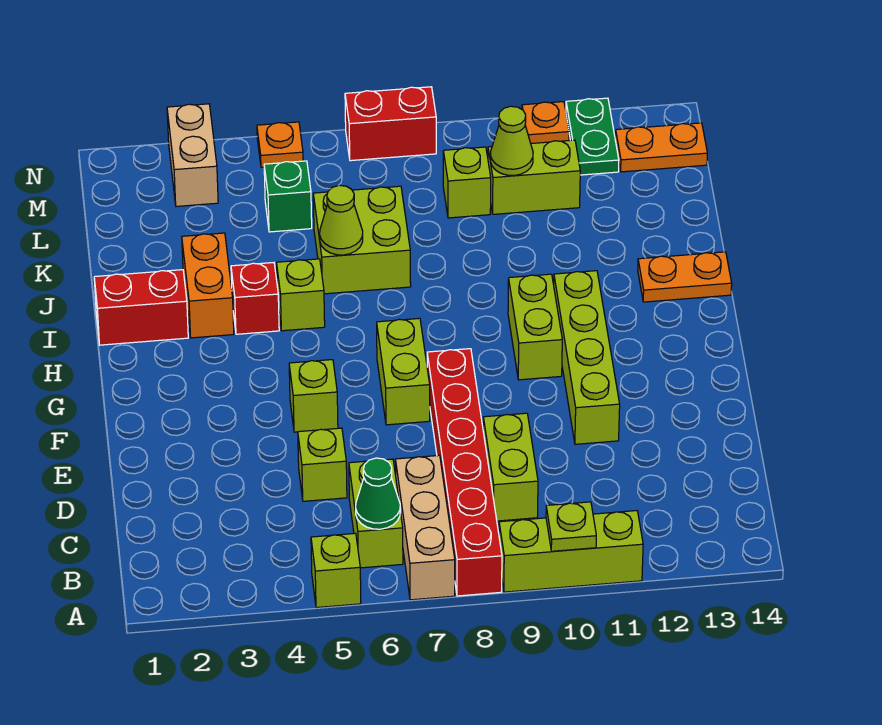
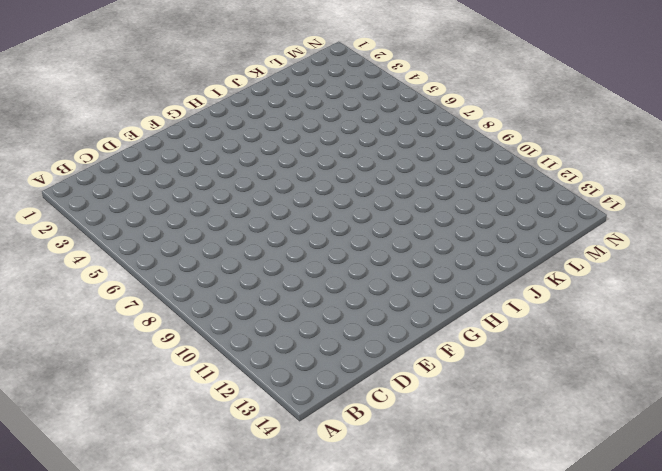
none -> lime 1x1 brick [311,533,361,608]
none -> tan 1x3 brick [395,455,455,600]
none -> red 1x6 brick [427,349,502,596]
none -> lime 1x3 brick [499,511,643,592]

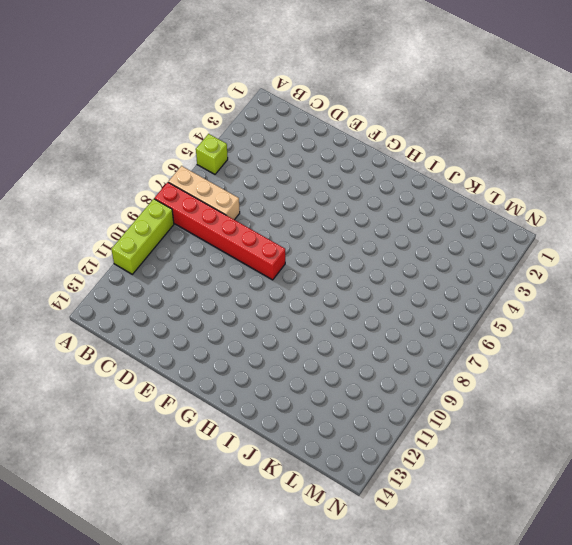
none -> lime 1x2 brick [349,459,403,568]
none -> lime 1x2 brick [483,413,538,521]
none -> lime 1x1 brick [298,428,347,501]
none -> lime 1x4 brick [554,271,620,444]

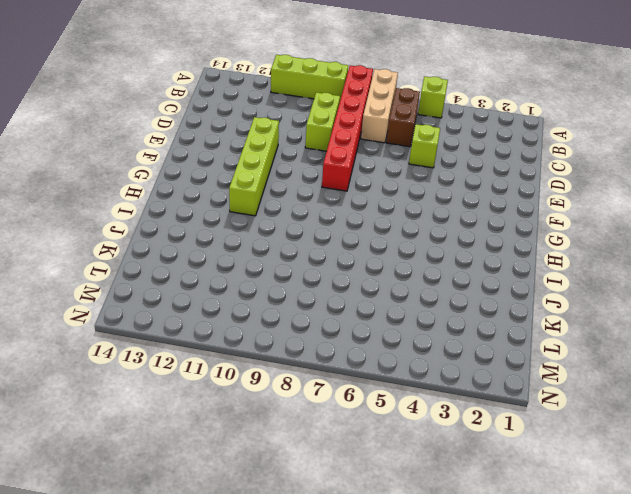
brown 1x2 brick [386,88,420,147] -> lime 1x2 brick [349,459,403,568]
none -> lime 1x1 brick [289,360,338,432]
none -> lime 1x2 brick [377,318,430,425]
none -> lime 1x2 brick [508,274,562,380]
none -> red 1x2 brick [94,270,188,345]

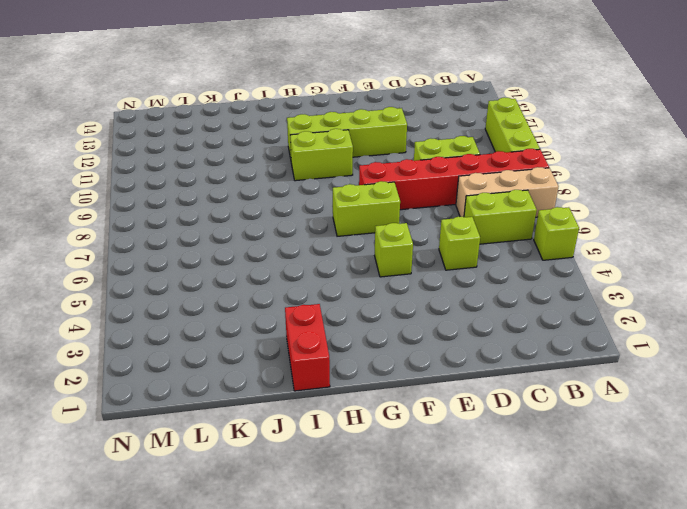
none -> orange 1x2 brick [182,233,234,338]
none -> red 1x1 brick [231,263,279,334]
none -> lime 1x1 brick [277,259,325,331]
none -> orange 1x2 plate [638,252,732,302]

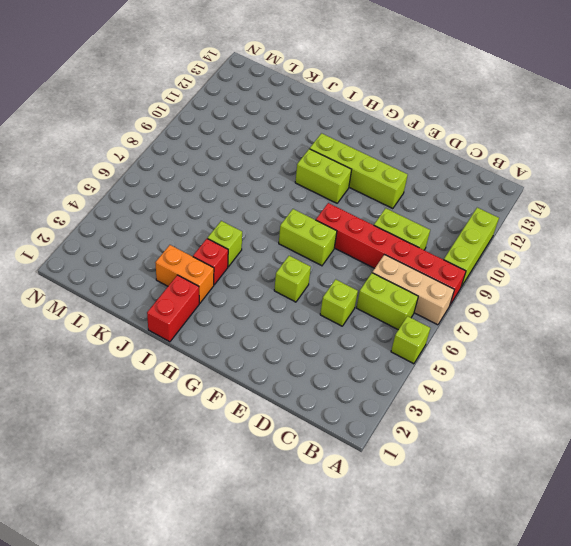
none -> orange 1x2 plate [638,252,732,302]
none -> lime 2x2 brick [313,186,411,294]
none -> green 1x1 brick [264,161,312,232]
none -> lime 1x1 brick [443,147,491,218]

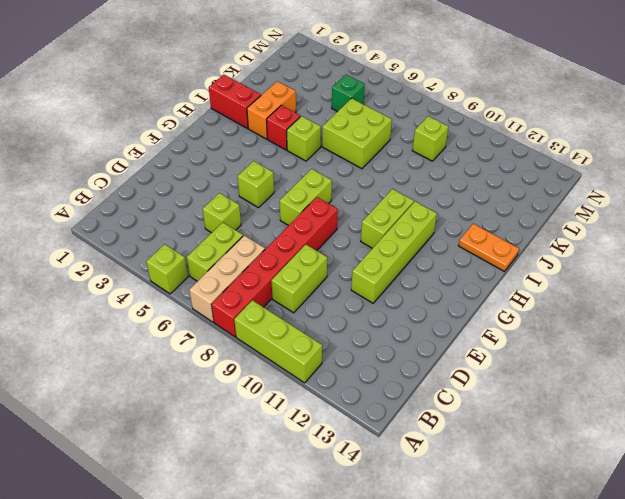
none -> lime 1x2 brick [488,140,580,214]
none -> tan 1x2 brick [167,104,218,206]
none -> green 1x2 plate [566,98,619,175]
none -> orange 1x2 plate [615,123,707,172]

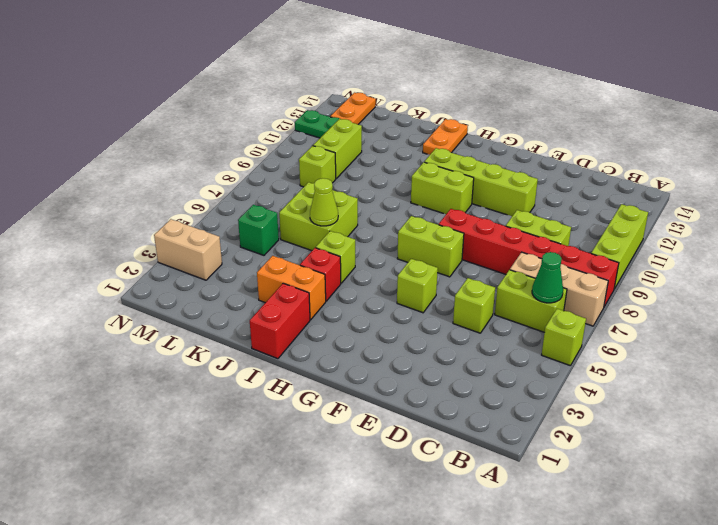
none -> orange 1x1 plate [257,122,303,167]
none -> red 1x2 brick [345,87,436,161]
none -> orange 1x1 plate [522,102,569,143]
none -> lime 1x1 plate [546,502,596,551]

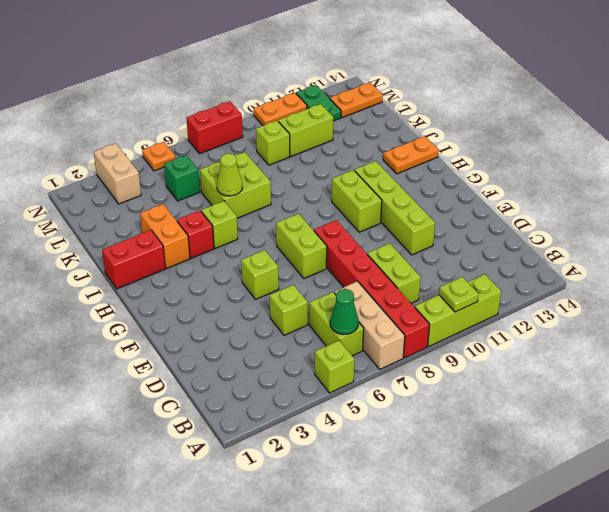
orange 1x2 plate [254,93,307,126] -> orange 1x1 plate [522,102,569,143]
none -> lime 1x1 cone [490,106,533,175]

